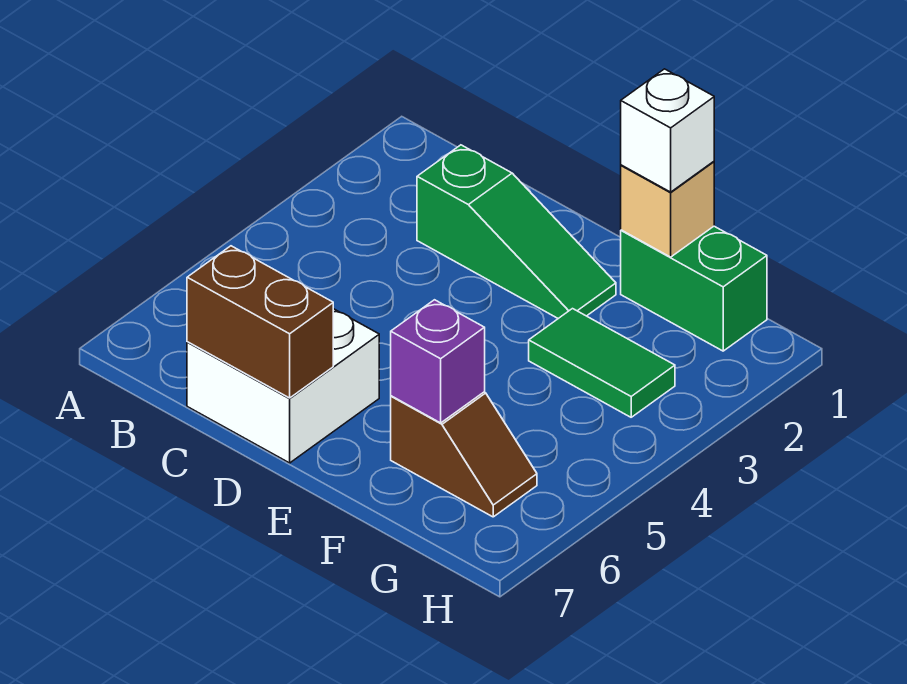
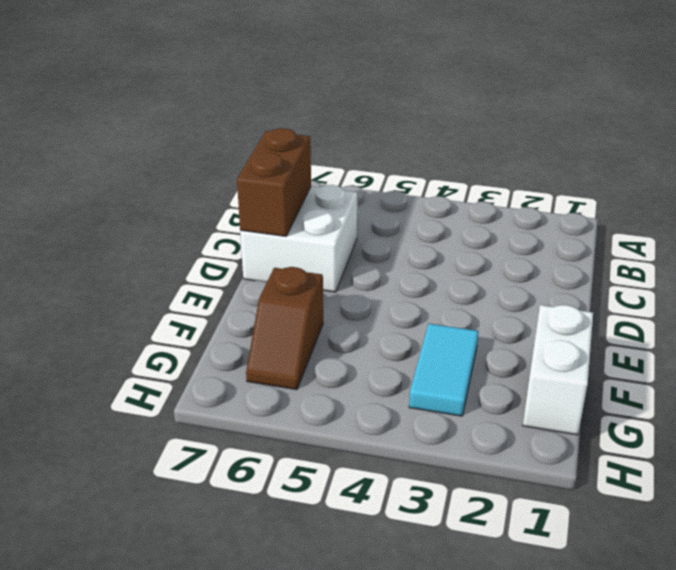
white 1x2 brick [523,305,593,435] -> green 1x2 brick [621,226,767,351]
cyan 1x2 tile [409,324,479,416] -> green 1x2 tile [529,309,675,417]
none -> green 1x3 slope [417,145,616,318]
none -> tan 1x1 brick [621,162,714,257]

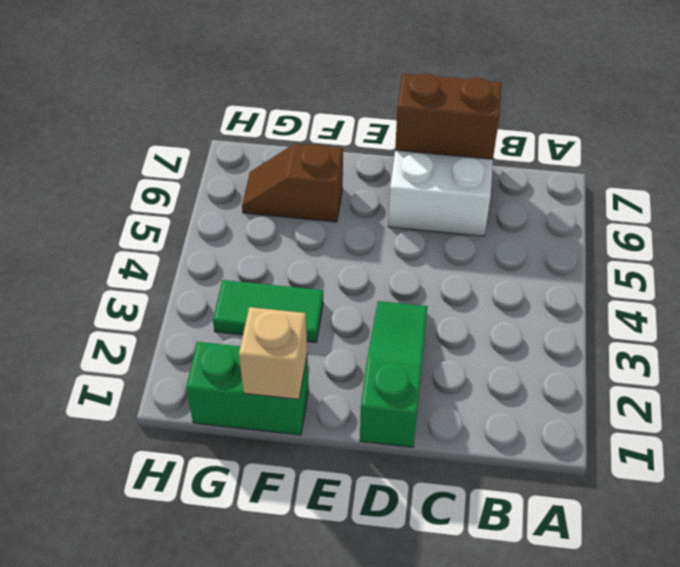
green 1x3 slope [360,301,428,447] -> green 1x3 slope turned to [417,145,616,318]
none -> purple 1x1 brick [391,300,485,423]
none -> white 1x1 brick [621,69,714,192]

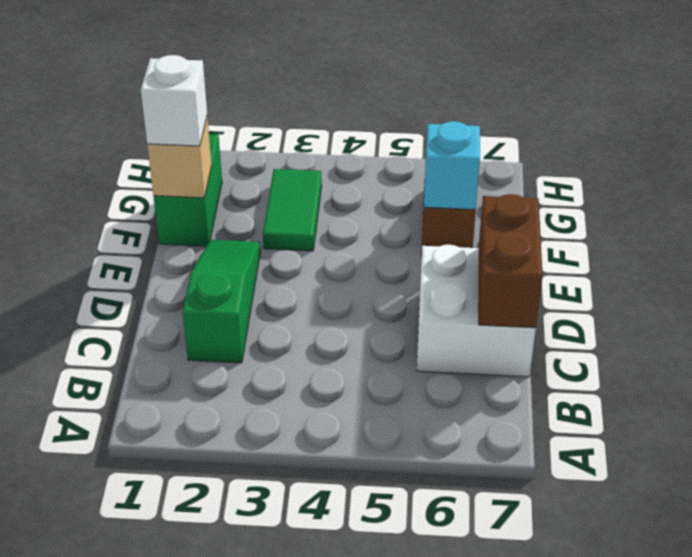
cyan 1x1 brick [424,121,480,210] -> purple 1x1 brick [391,300,485,423]

